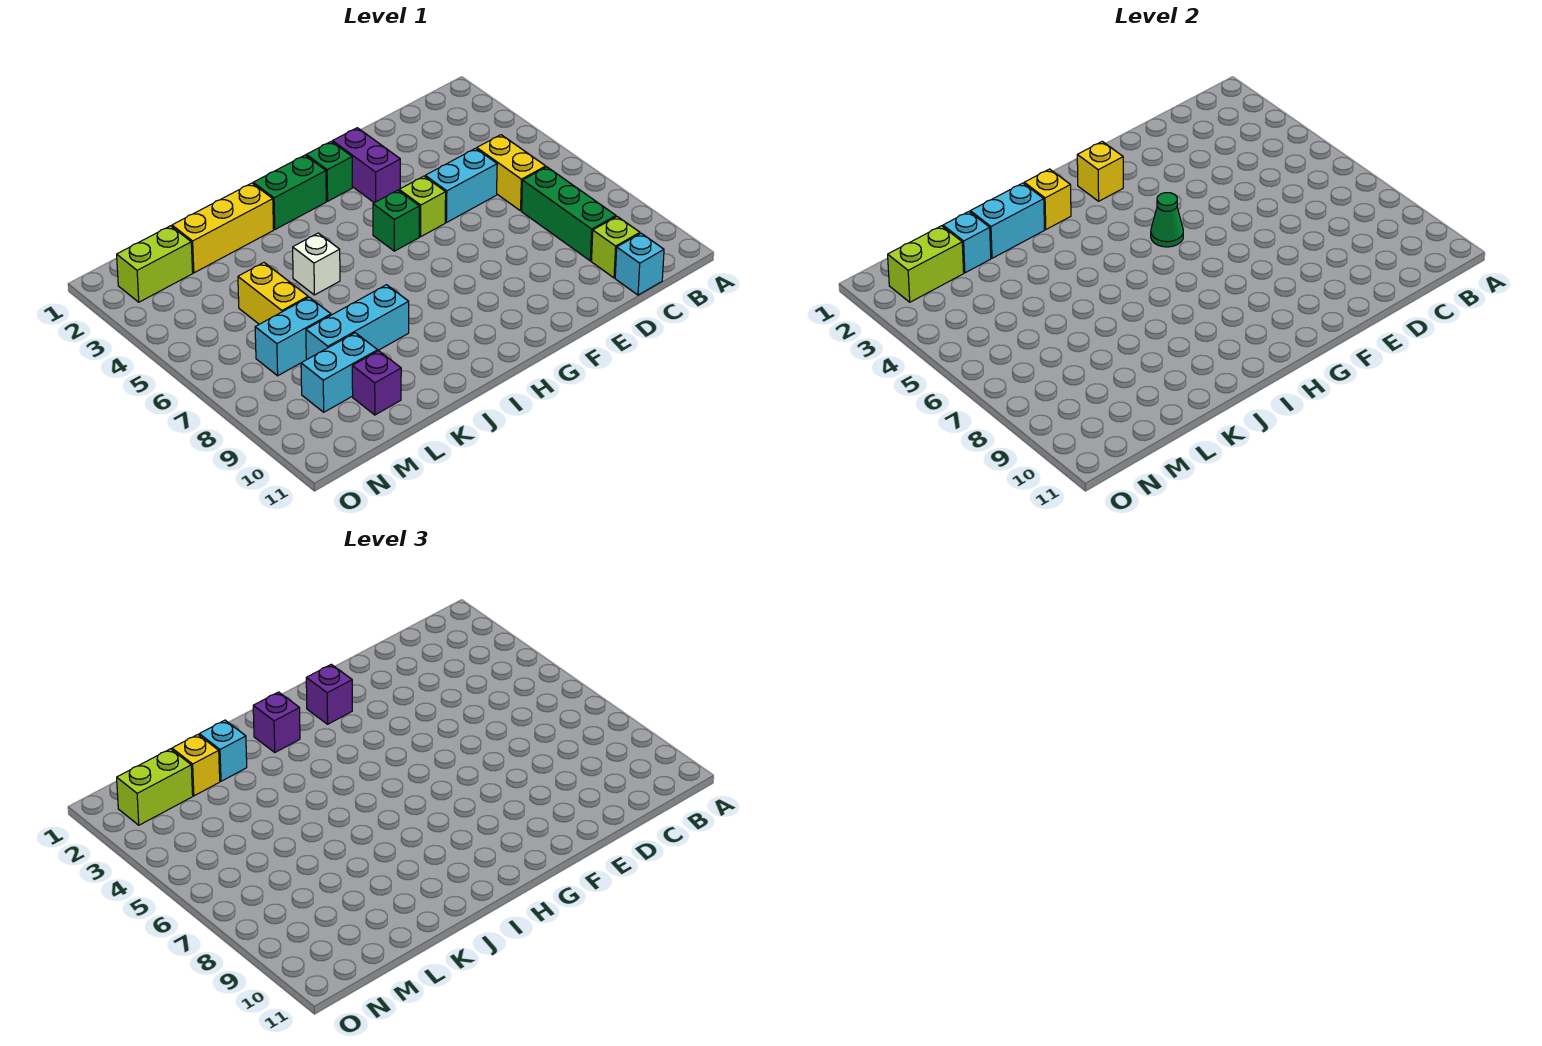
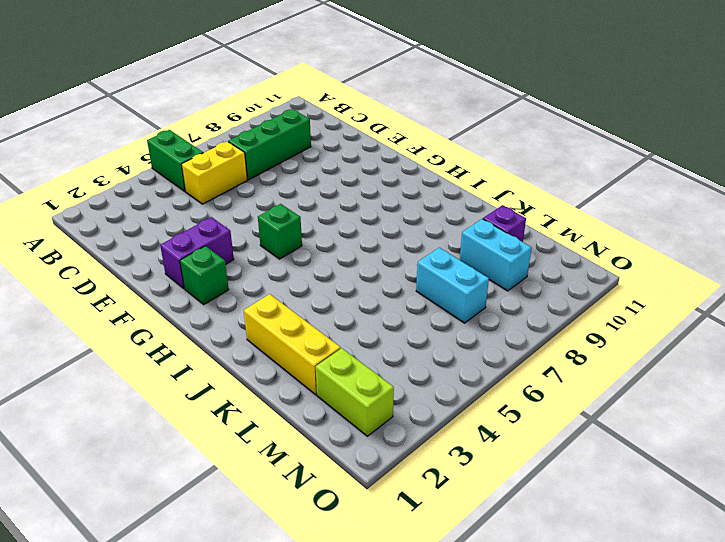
green 1x2 brick [147,130,203,191] -> green 1x2 brick moved to [253,155,326,229]
none -> lime 1x1 brick [591,217,640,278]
none -> cyan 1x1 brick [615,233,664,295]
none -> cyan 1x2 brick [425,148,497,223]

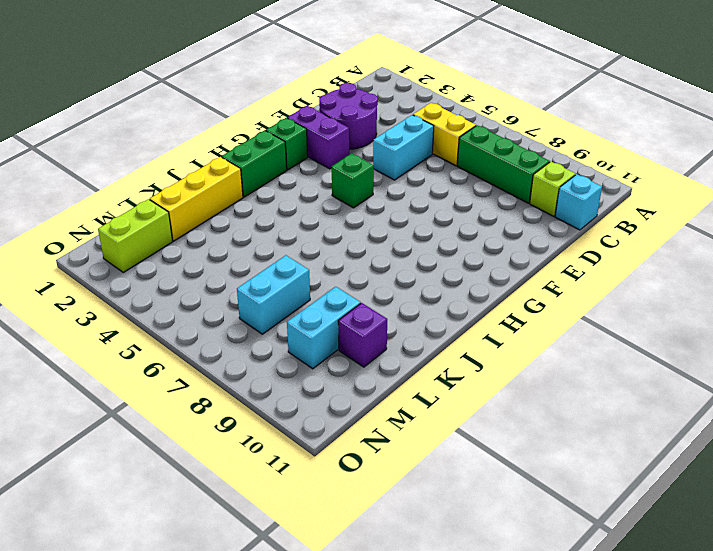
purple 2x2 round brick [319,83,378,149] -> none
none -> lime 1x1 brick [399,176,446,237]
none -> white 1x1 brick [293,233,340,295]
none -> cyan 1x3 brick [306,285,409,360]

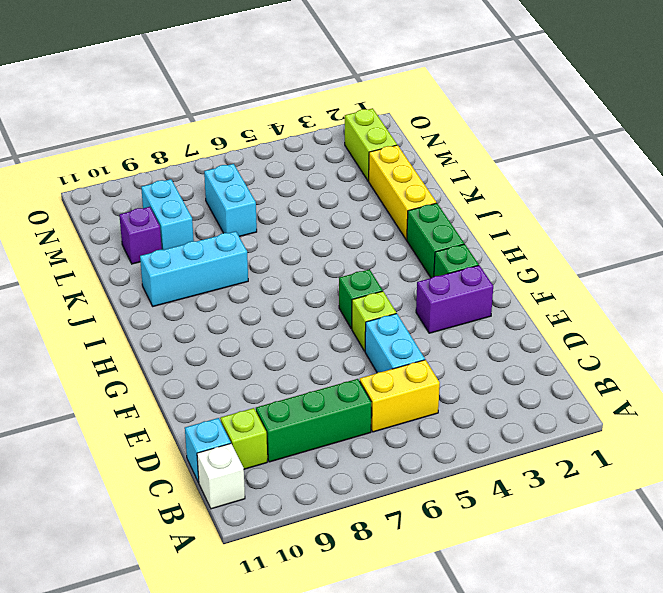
white 1x1 brick [197,444,245,509] -> white 1x1 brick moved to [293,233,340,295]
cyan 1x3 brick [140,231,248,306] -> cyan 1x3 brick turned to [306,285,409,360]
none -> yellow 1x2 brick [238,263,308,324]
none -> yellow 1x1 brick [1077,141,1123,201]
none -> green 1x1 cone [1151,193,1183,247]

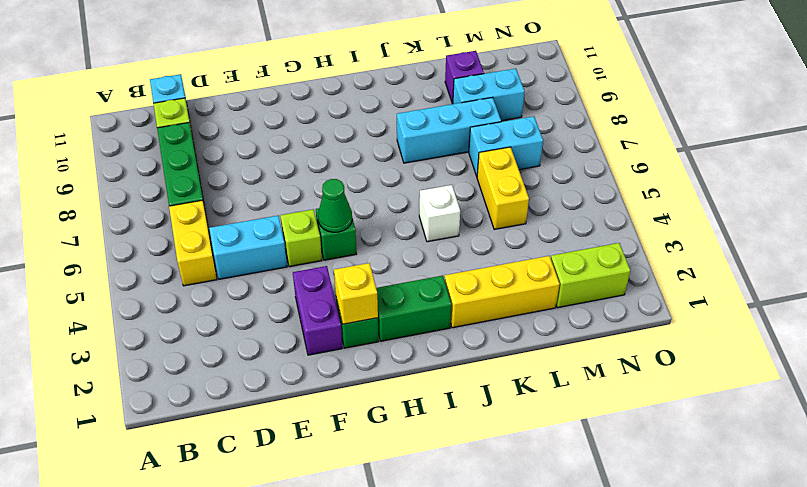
none -> yellow 1x1 brick [1024,169,1071,229]
none -> cyan 1x2 brick [970,183,1045,258]
none -> cyan 1x1 brick [943,212,991,273]

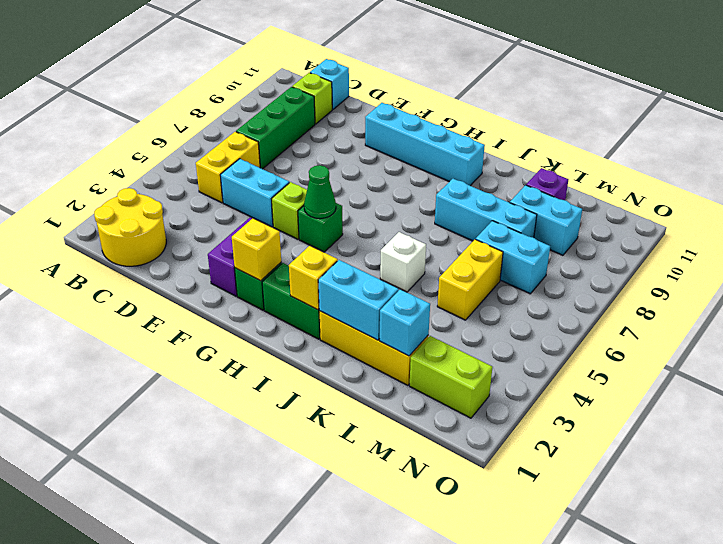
yellow 2x2 round brick [94,188,166,266] -> none
cyan 1x4 brick [365,103,485,186] -> none
none -> lime 1x2 brick [888,226,964,302]
none -> purple 1x1 brick [306,664,352,724]
none -> purple 1x1 brick [253,692,300,752]

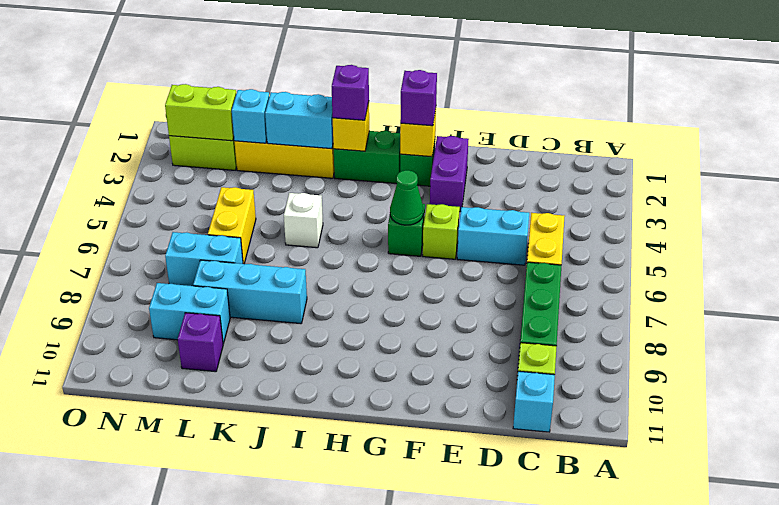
none -> cyan 1x1 brick [199,720,247,781]
none -> yellow 1x1 brick [172,735,220,796]
none -> lime 1x2 brick [117,749,193,825]

